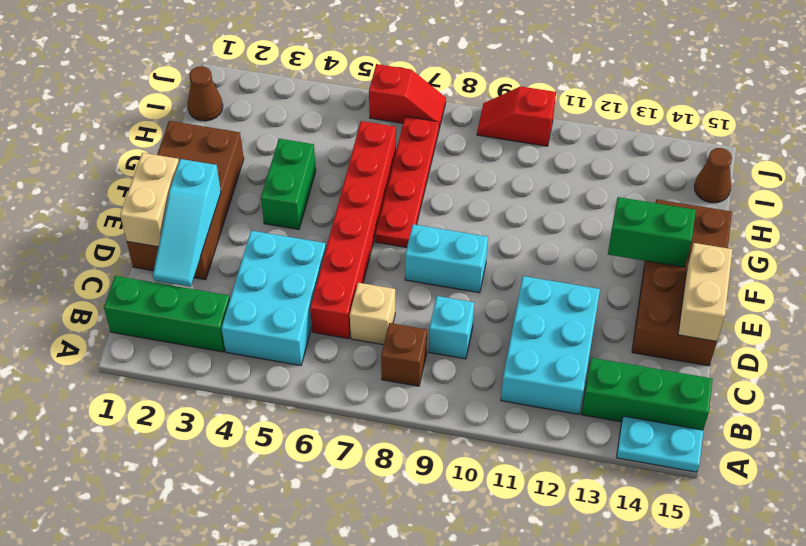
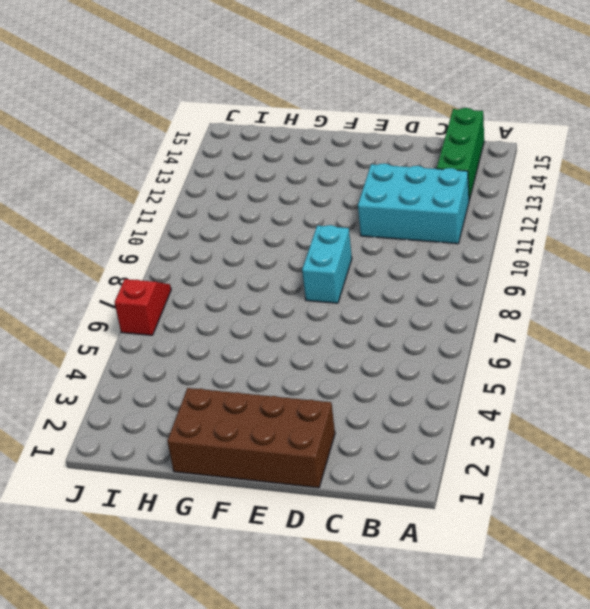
none -> cyan 1x2 plate [616,416,703,472]
none -> green 1x3 brick [104,276,230,352]
none -> cyan 2x3 brick [222,231,326,366]

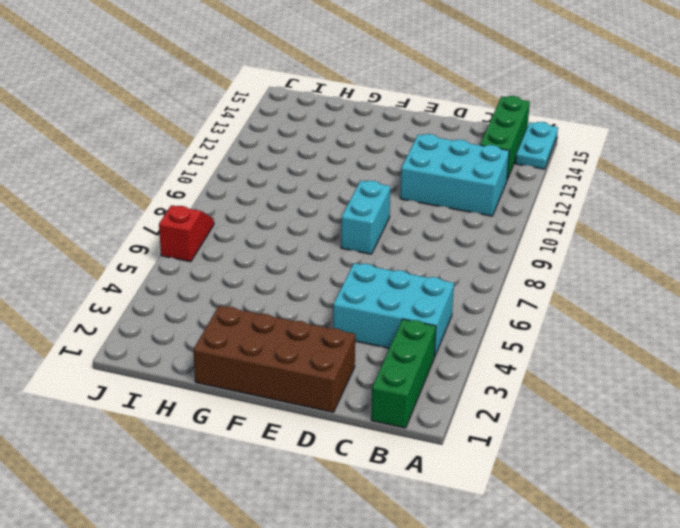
none -> brown 1x1 brick [381,323,427,386]
none -> red 1x6 brick [310,121,396,339]
none -> tan 1x1 brick [350,283,395,345]

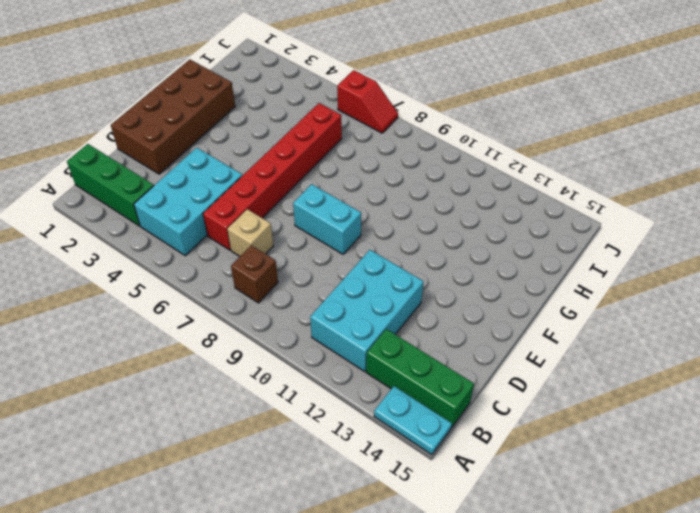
none -> cyan 1x1 brick [429,296,474,359]
none -> brown 2x4 brick [632,199,732,366]
none -> green 1x2 brick [261,139,316,230]

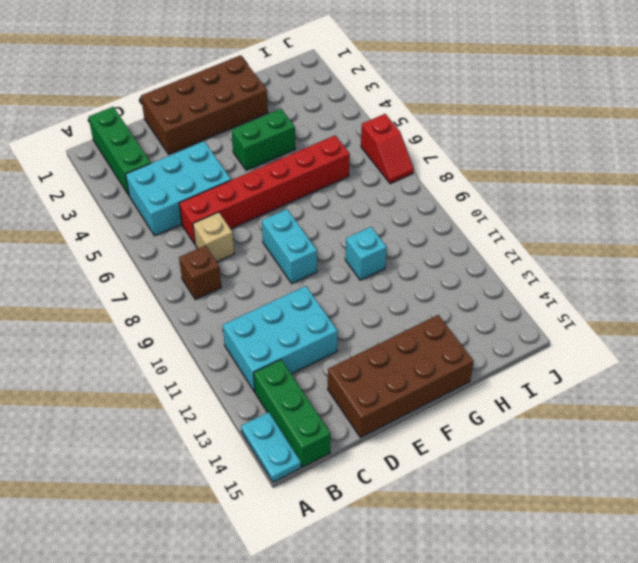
cyan 1x1 brick [345,227,387,280] -> cyan 1x1 brick moved to [429,296,474,359]
none -> red 1x4 plate [375,116,439,248]
none -> brown 1x1 cone [188,66,223,121]
none -> brown 1x1 cone [694,148,732,203]

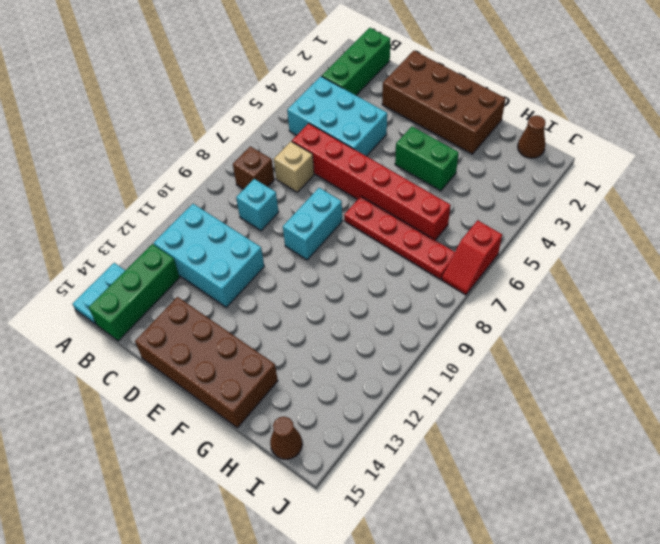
none -> red 1x2 slope [477,86,556,146]
none -> cyan 1x3 slope [153,159,221,287]
none -> tan 1x2 brick [120,153,179,247]

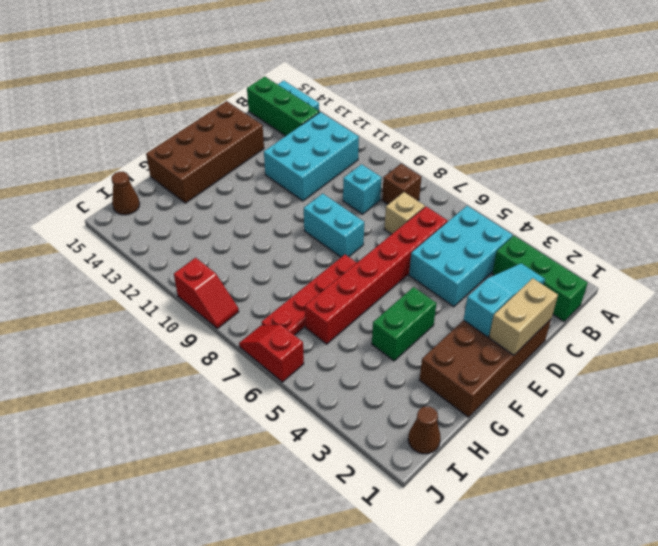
none -> tan 1x2 brick [678,243,732,341]
none -> green 1x2 brick [608,197,696,267]

